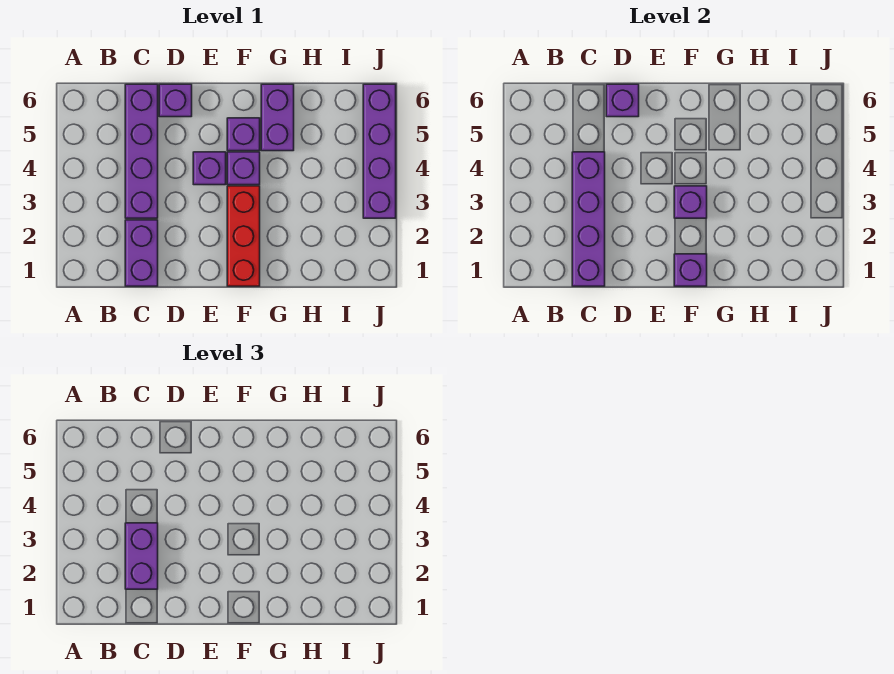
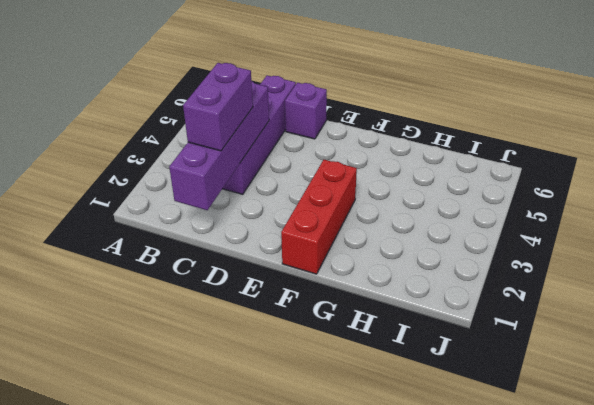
none -> purple 1x2 brick [125,220,158,286]
none -> purple 1x1 brick [193,152,226,185]
none -> purple 1x1 brick [227,152,260,185]

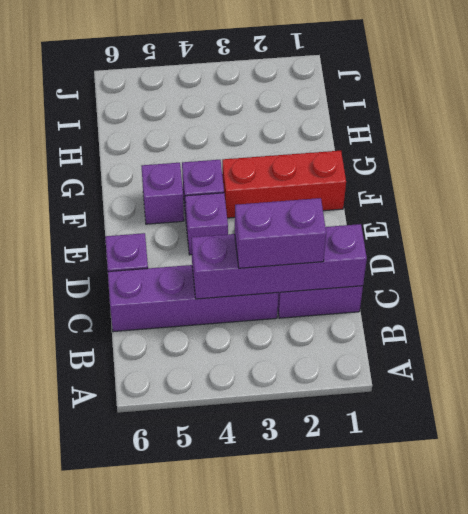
none -> purple 1x2 brick [261,84,294,151]
none -> purple 1x4 brick [363,84,396,218]
none -> purple 1x1 brick [606,84,639,117]

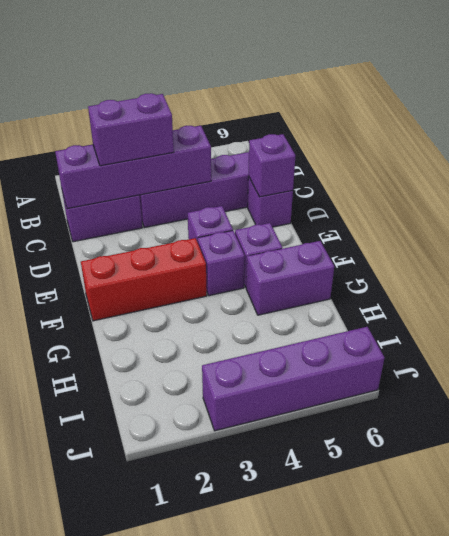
none -> purple 1x1 brick [674,254,707,286]
none -> purple 1x1 brick [674,186,707,218]

